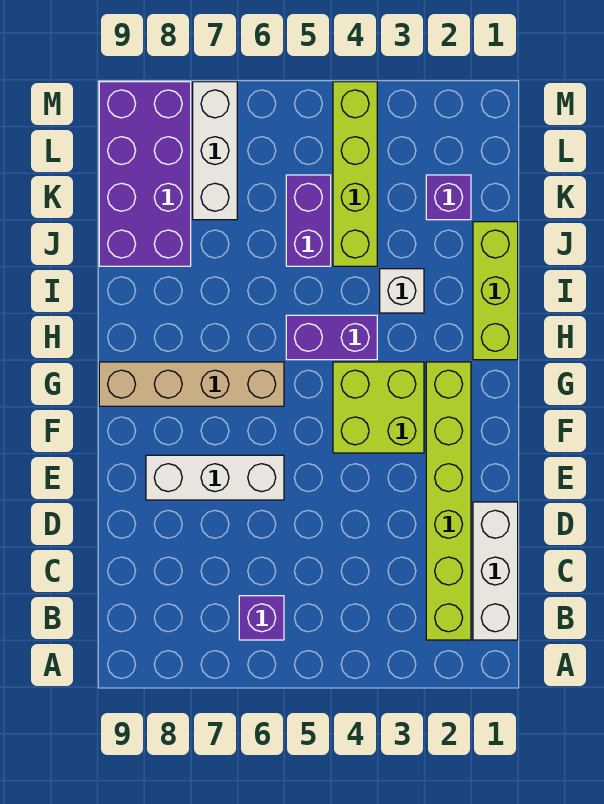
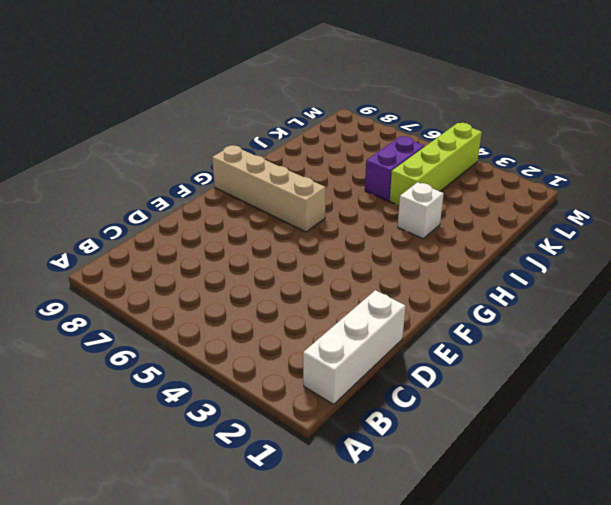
none -> lime 1x6 brick [426,362,471,640]
none -> purple 1x1 brick [239,596,284,640]
none -> white 1x3 brick [146,455,284,500]

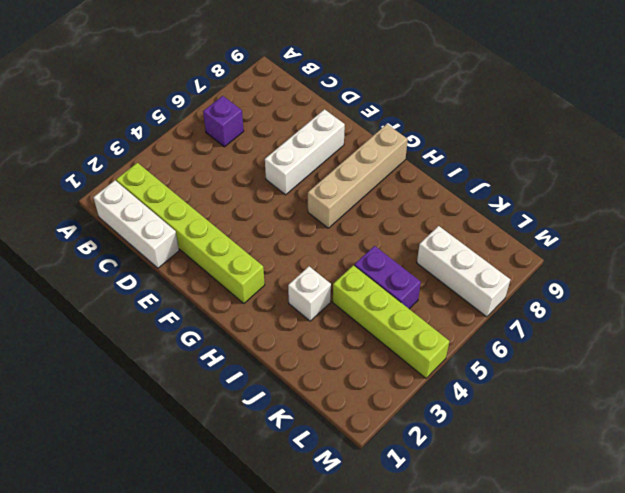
none -> lime 2x2 brick [333,362,424,453]
none -> lime 1x3 brick [473,222,518,360]
none -> purple 1x2 brick [286,315,377,360]

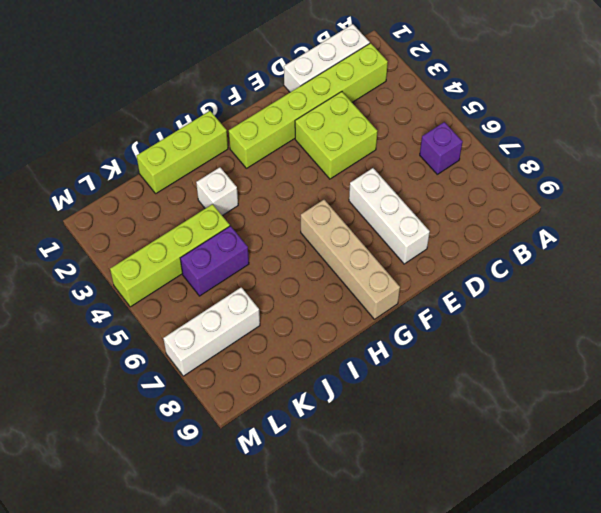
lime 2x2 brick [295,92,377,179] -> lime 2x2 brick moved to [333,362,424,453]
none -> purple 1x2 brick [286,315,377,360]
none -> purple 2x4 brick [99,82,191,266]
none -> purple 1x1 brick [426,175,471,220]

